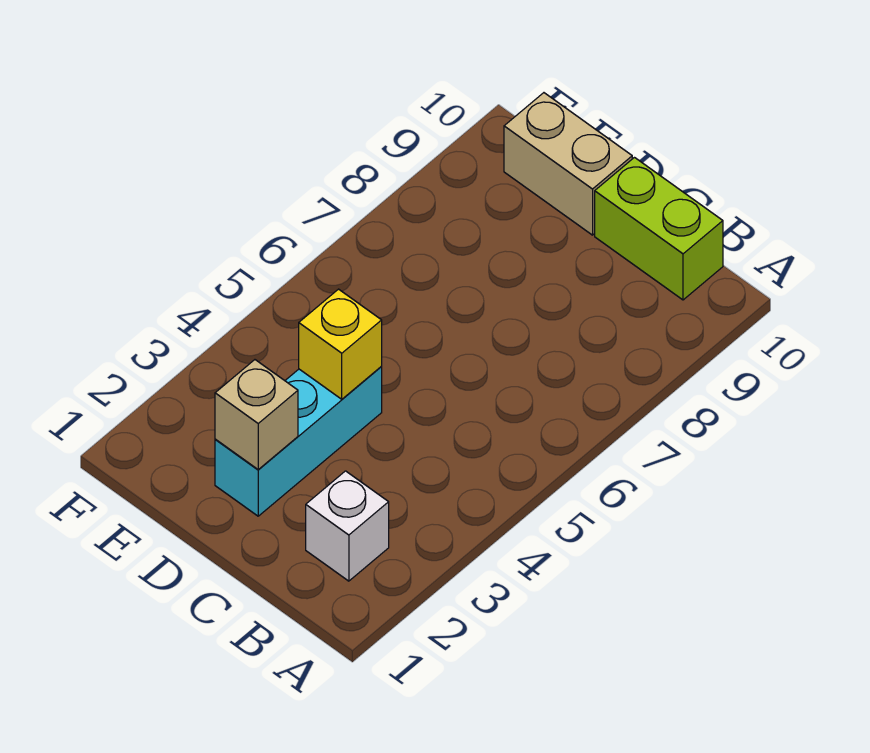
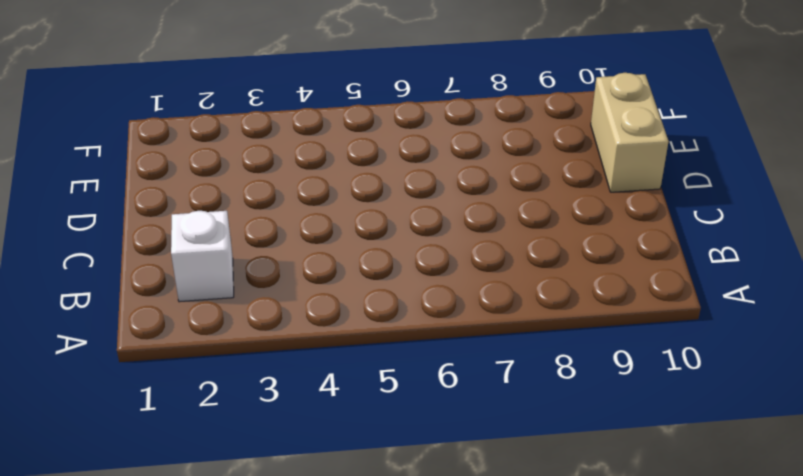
none -> lime 1x2 brick [595,158,723,300]
none -> cyan 1x3 brick [215,367,382,516]

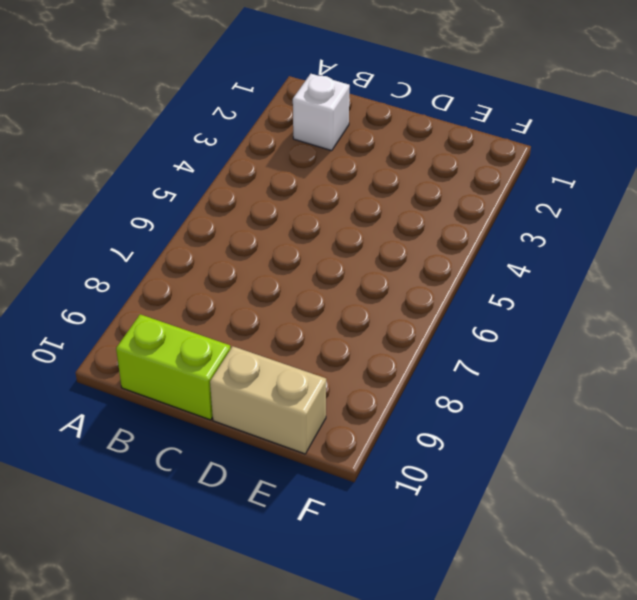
none -> cyan 1x3 brick [215,367,382,516]
none -> tan 1x1 brick [215,360,298,469]

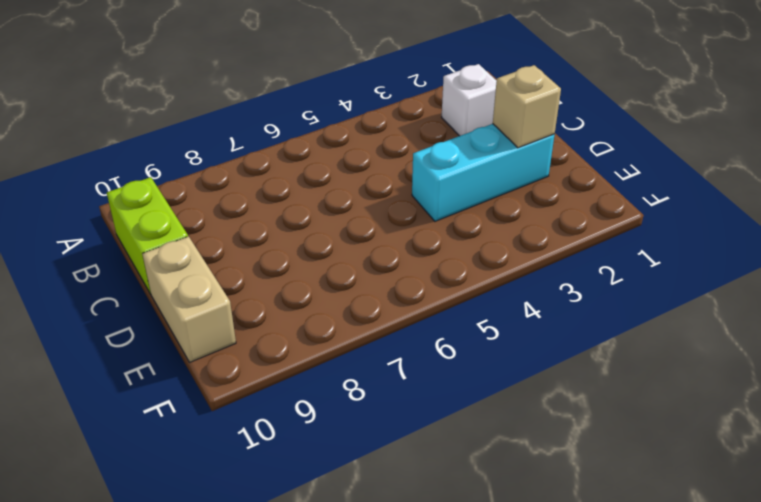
none -> yellow 1x1 brick [299,289,382,399]

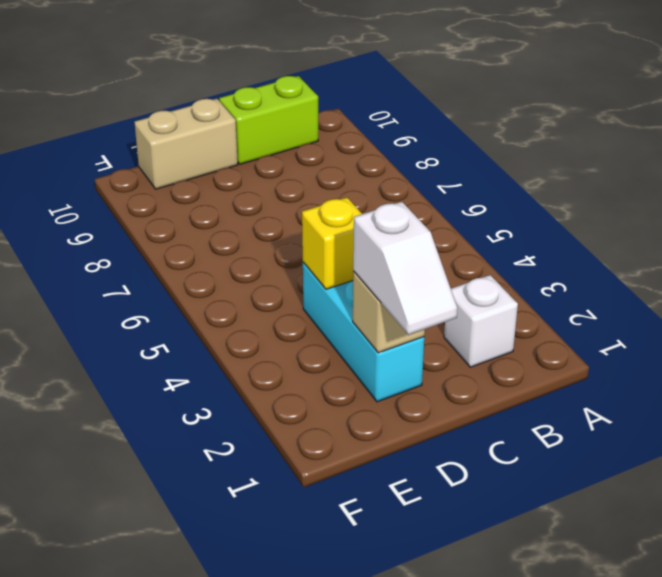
white 1x2 slope [353,202,458,335] -> none

